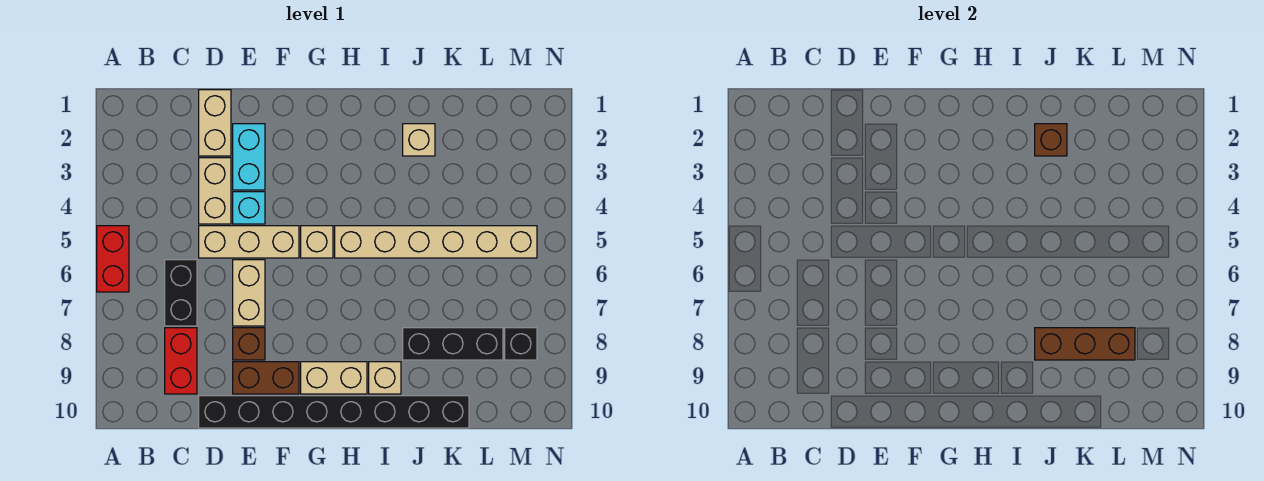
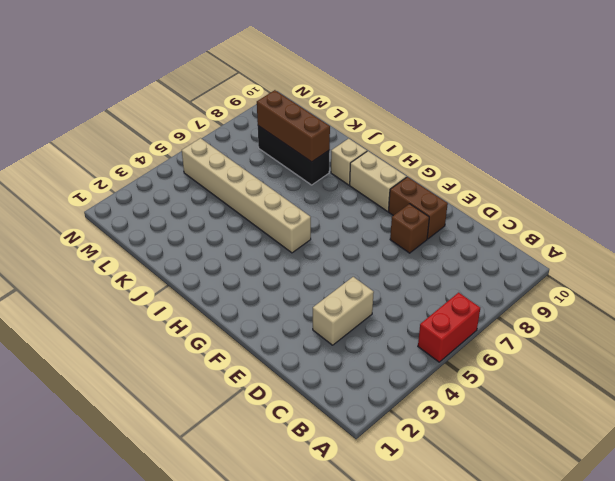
none -> black 1x2 brick [165,260,197,326]
none -> red 1x2 brick [165,328,197,394]
none -> tan 1x2 brick [199,90,231,156]

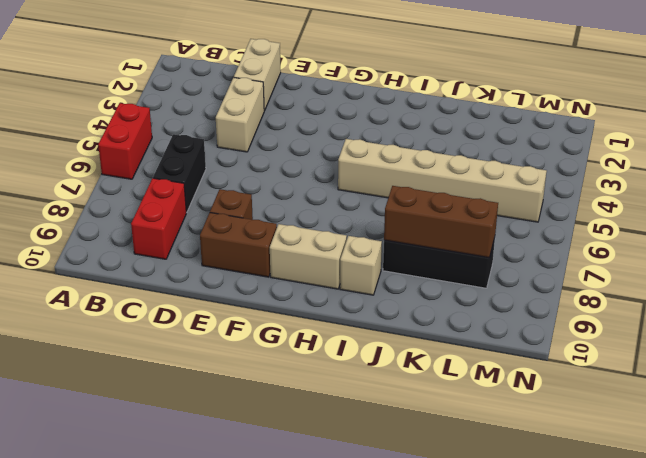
none -> tan 1x3 brick [199,226,299,258]
none -> black 1x8 brick [199,396,469,428]
none -> cyan 1x2 brick [233,124,265,190]

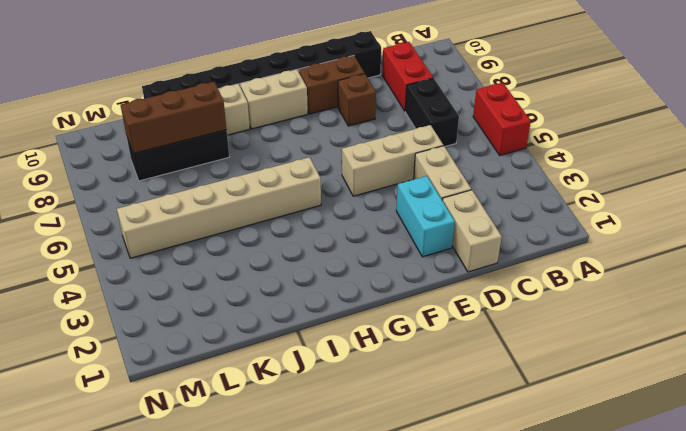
none -> cyan 1x1 brick [233,192,265,224]
none -> tan 1x2 brick [233,260,265,326]
none -> tan 1x1 brick [301,226,333,258]

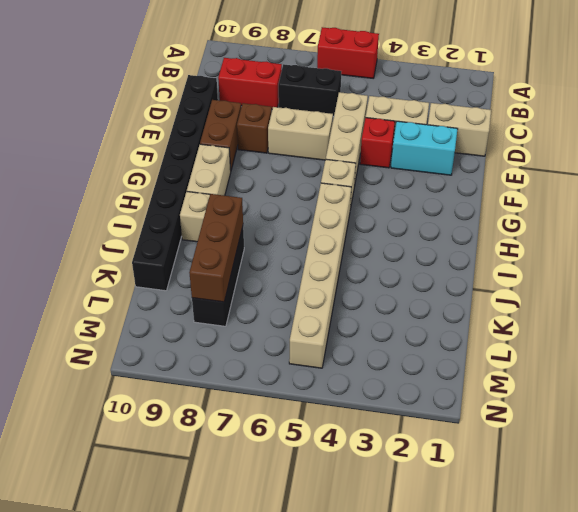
red 1x1 brick [360,118,395,168] -> cyan 1x1 brick [233,192,265,224]
none -> tan 1x1 brick [403,124,435,156]
none -> black 1x1 brick [505,328,537,360]
none -> brown 1x1 brick [1035,124,1067,156]

